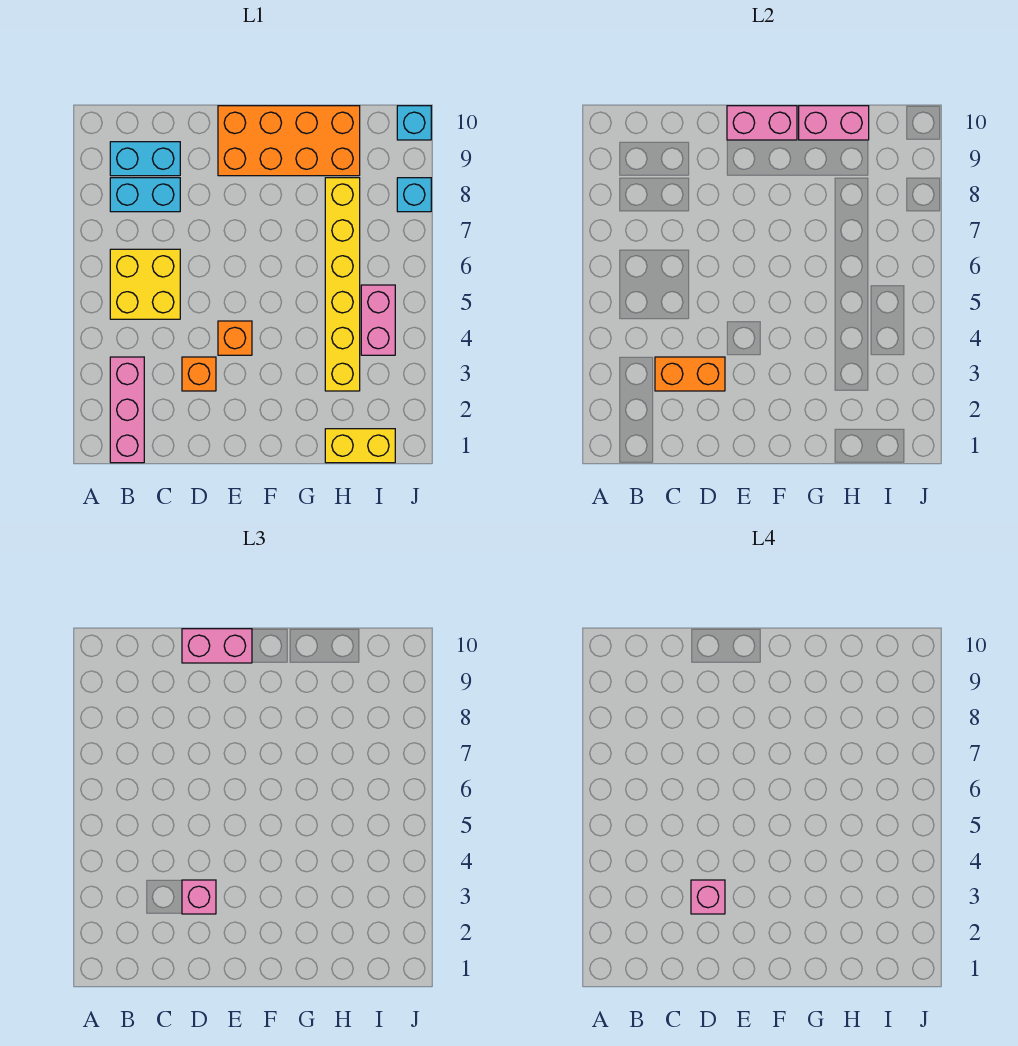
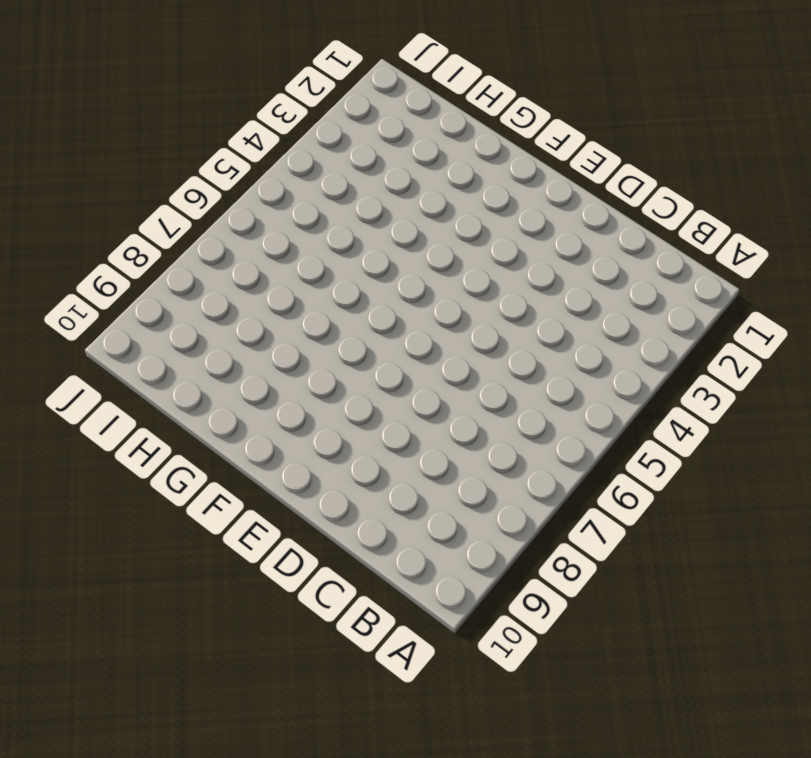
none -> pink 1x3 brick [110,357,144,463]
none -> yellow 2x2 brick [110,249,180,319]
none -> cyan 1x2 brick [110,178,180,212]

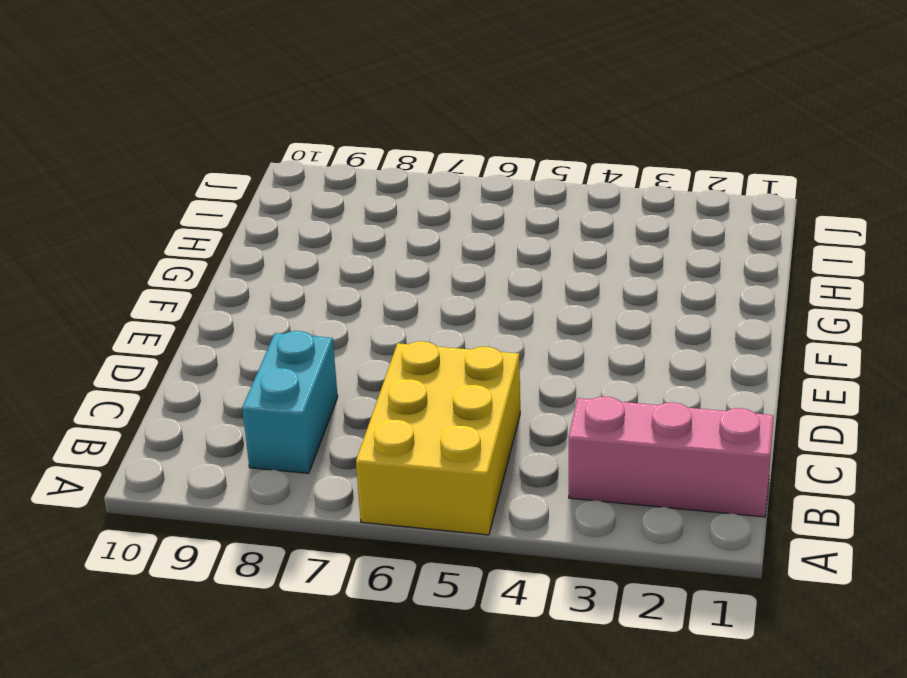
yellow 2x3 brick [356,341,520,535] -> yellow 2x2 brick [110,249,180,319]
none -> cyan 1x2 brick [110,142,180,176]
none -> orange 1x1 brick [182,357,216,391]
none -> orange 1x1 brick [218,321,252,355]

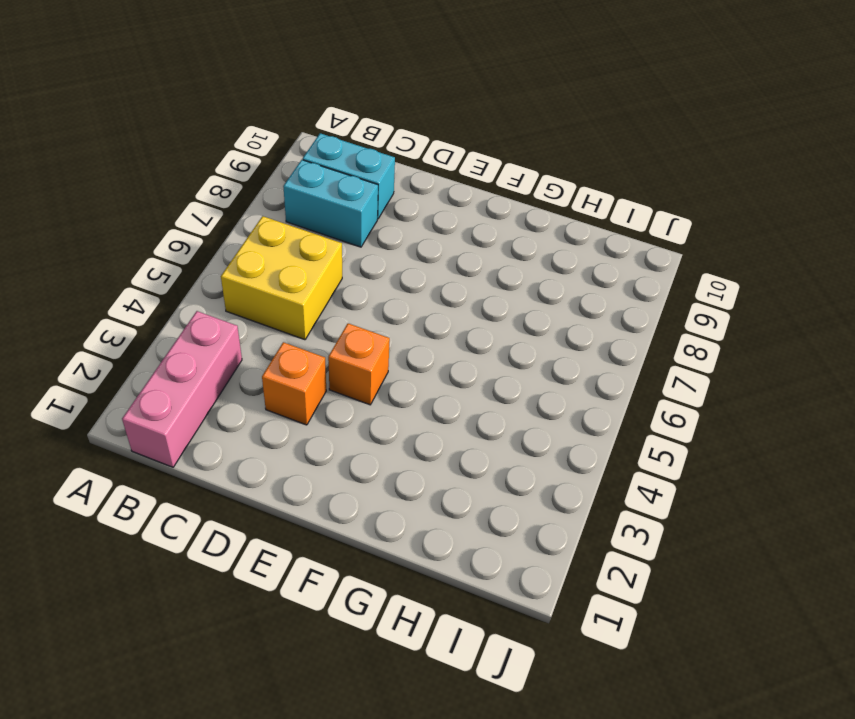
none -> orange 2x4 brick [218,106,360,176]
none -> yellow 1x2 brick [325,429,395,463]
none -> yellow 1x6 brick [325,178,360,391]

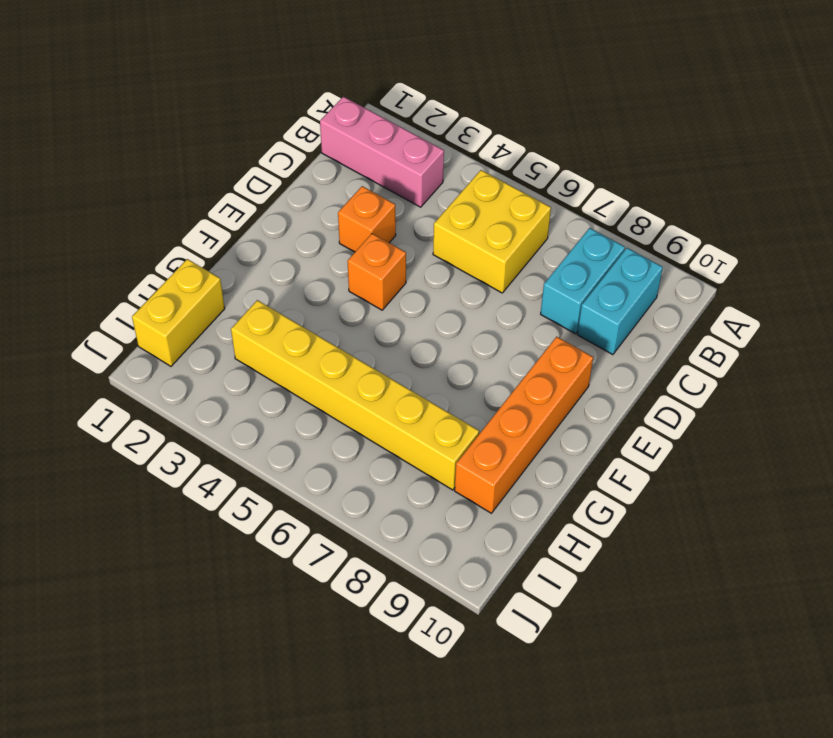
orange 1x4 brick [455,337,593,513] -> orange 2x4 brick [218,106,360,176]
none -> pink 1x2 brick [361,285,395,355]
none -> cyan 1x1 brick [397,178,431,212]
none -> cyan 1x1 brick [397,106,431,140]

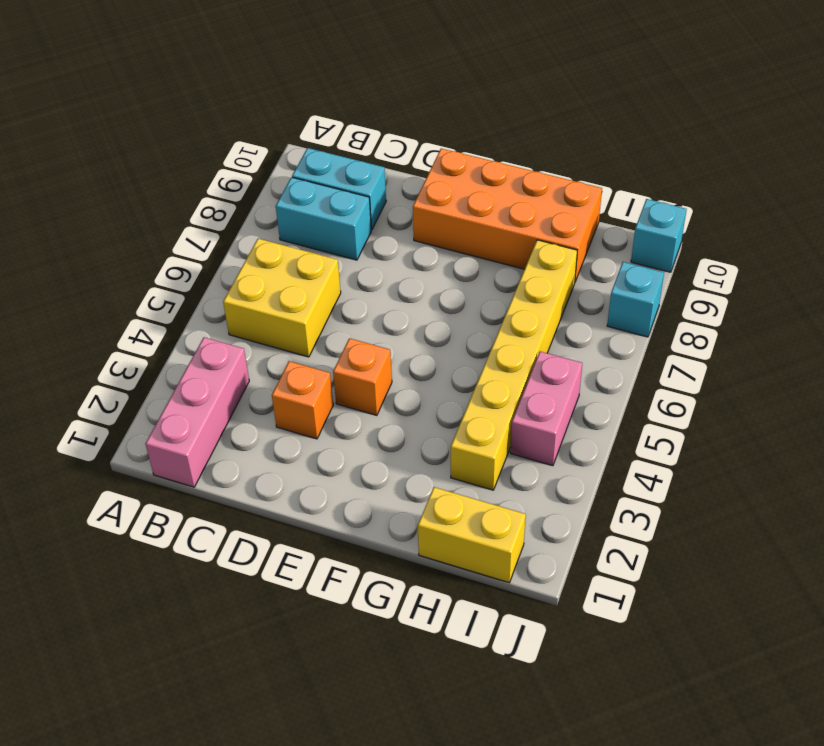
none -> orange 1x2 brick [655,357,725,391]
none -> pink 1x2 brick [727,106,797,140]
none -> pink 1x2 brick [799,106,869,140]

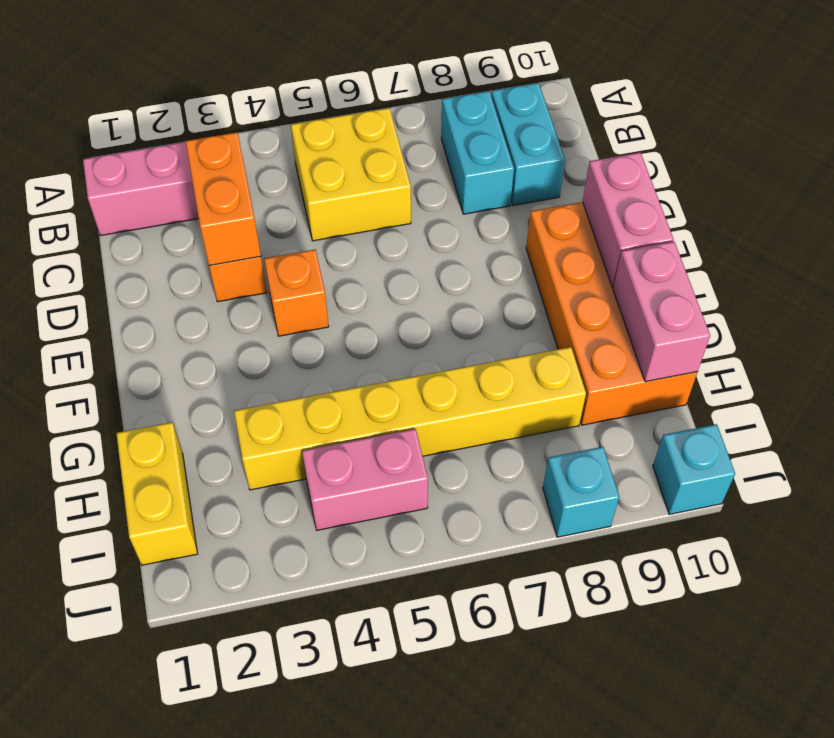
none -> pink 1x1 brick [182,880,216,914]
none -> pink 1x2 brick [182,629,252,663]
none -> pink 1x1 brick [691,880,725,914]

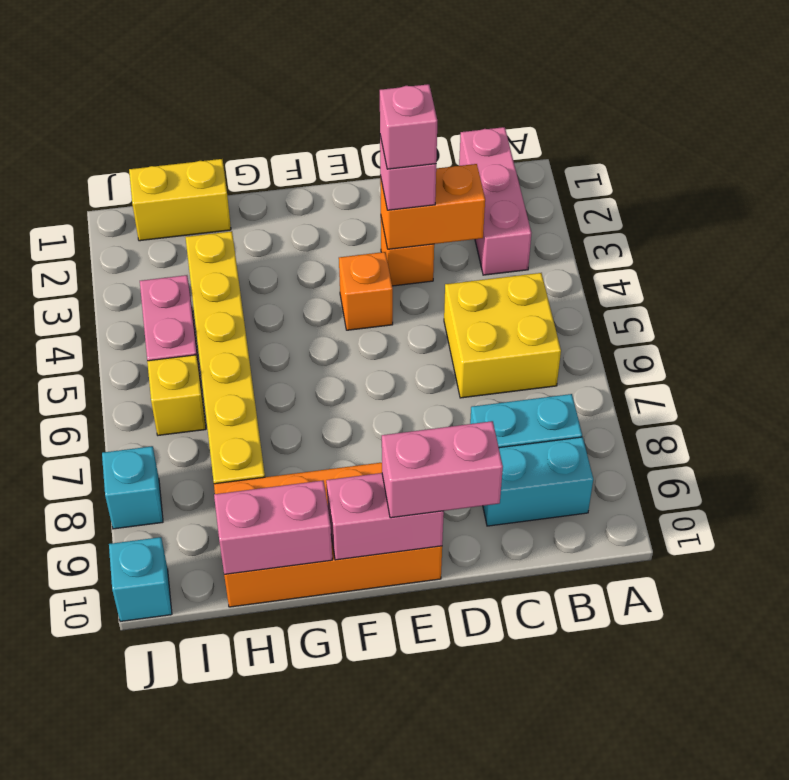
yellow 1x1 brick [147,355,206,435] -> none

